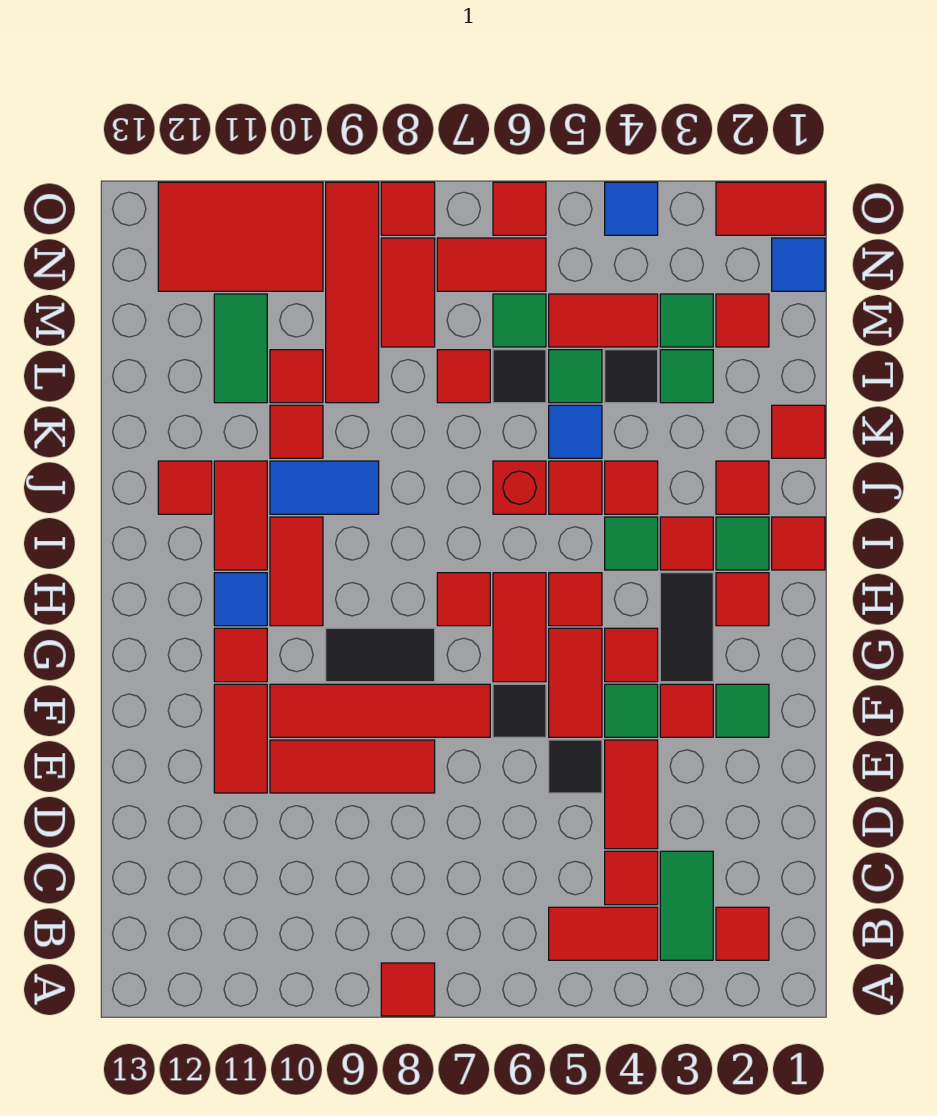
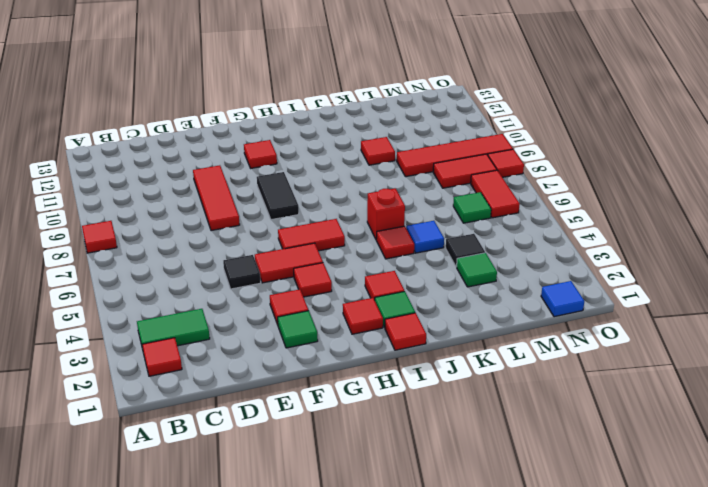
none -> red 1x2 tile [549,907,658,960]
none -> red 1x1 tile [605,851,658,905]
none -> red 1x2 tile [605,740,658,849]
none -> red 1x2 tile [214,684,267,793]

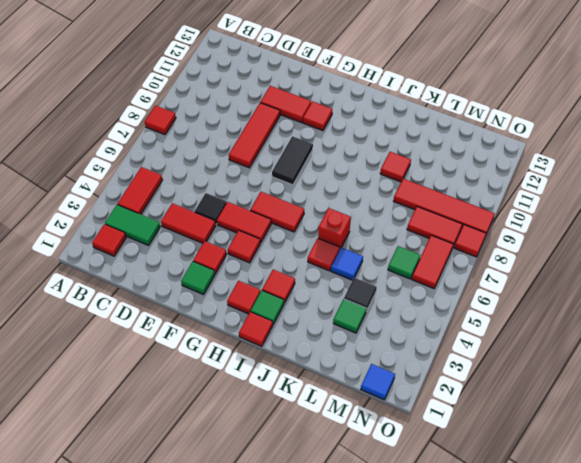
none -> red 1x1 tile [605,851,658,905]
none -> green 1x1 tile [605,684,658,737]
none -> black 1x1 tile [493,684,546,737]
none -> red 1x4 tile [270,684,490,737]

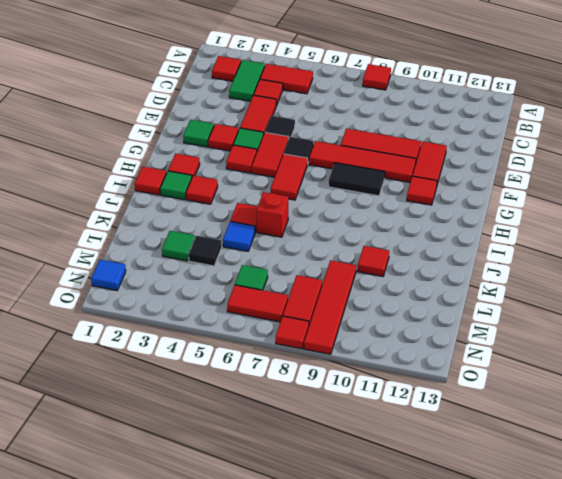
none -> black 1x2 tile [660,573,713,682]
none -> red 1x1 tile [549,573,602,626]
none -> red 1x1 tile [437,573,490,626]
none -> red 1x2 tile [270,517,323,626]

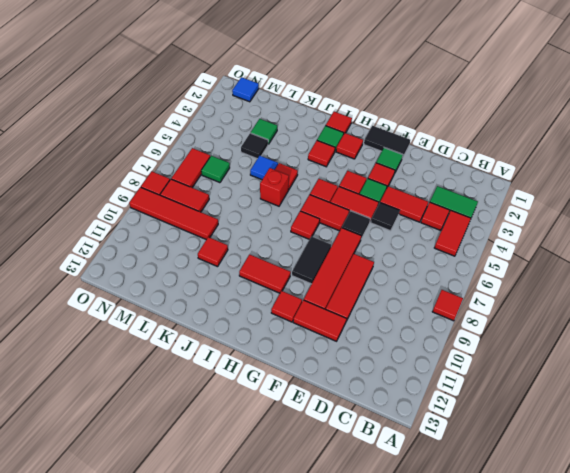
black 1x2 tile [364,126,410,158] -> black 1x2 tile moved to [660,573,713,682]
none -> red 1x1 tile [716,907,769,960]
none -> blue 1x1 tile [214,573,267,626]
none -> green 1x1 tile [605,517,658,570]
none -> red 1x2 tile [214,461,267,570]

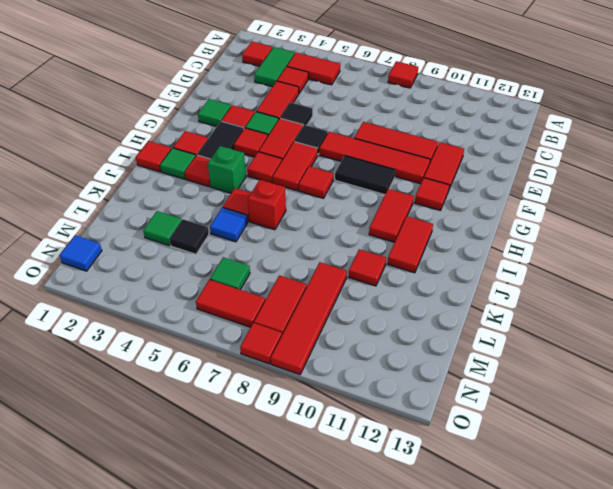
green 1x1 brick [208,146,246,193] -> green 1x1 tile [605,517,658,570]
none -> blue 1x1 tile [214,573,267,626]
none -> red 1x1 tile [716,461,769,514]
none -> red 1x1 tile [605,461,658,514]
none -> blue 1x2 tile [270,461,379,514]

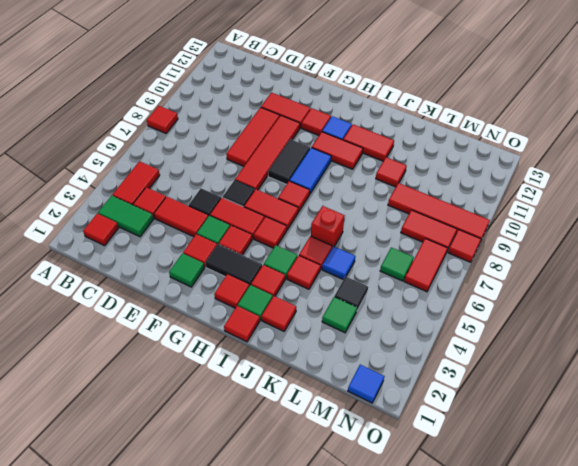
blue 1x2 tile [290,148,331,194] -> blue 1x2 tile moved to [270,461,379,514]
none -> red 1x1 tile [158,461,212,514]
none -> red 1x1 tile [772,405,825,458]
none -> green 1x1 tile [549,350,602,403]
none -> black 1x1 tile [493,350,546,403]

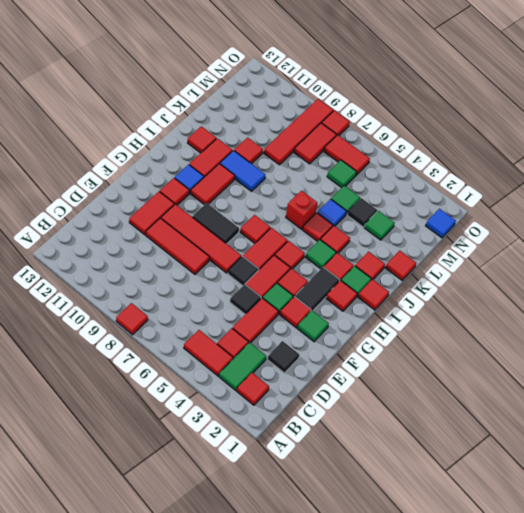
black 1x1 tile [268,341,299,373] -> black 1x1 tile moved to [493,350,546,403]
none -> red 1x1 tile [437,350,490,403]
none -> red 1x1 tile [270,350,323,403]
none -> green 1x2 tile [214,294,267,403]
none -> red 1x1 tile [716,294,769,347]

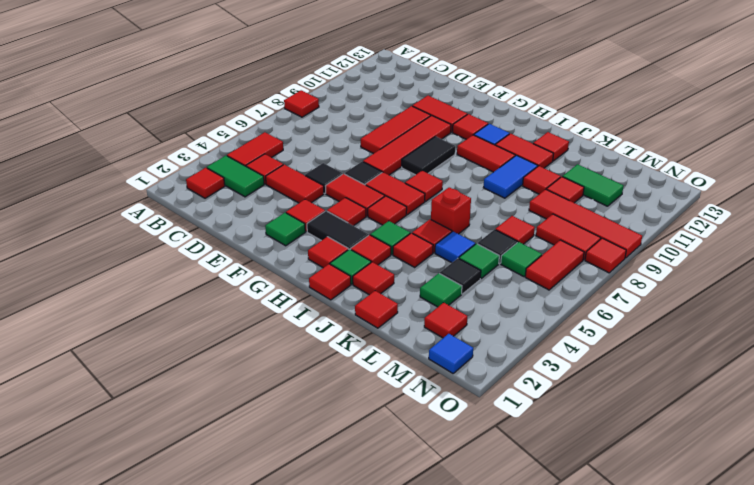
none -> green 1x1 tile [605,684,658,737]
none -> green 1x1 tile [660,294,713,347]
none -> red 1x2 tile [549,294,658,347]
none -> red 2x3 tile [158,182,323,291]

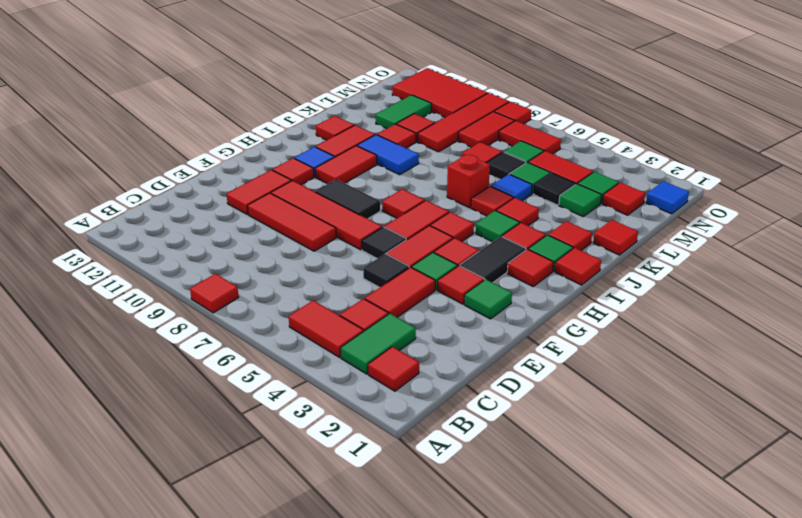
none -> red 1x2 tile [716,182,825,235]
none -> blue 1x1 tile [605,182,658,235]
none -> red 1x1 tile [493,182,546,235]

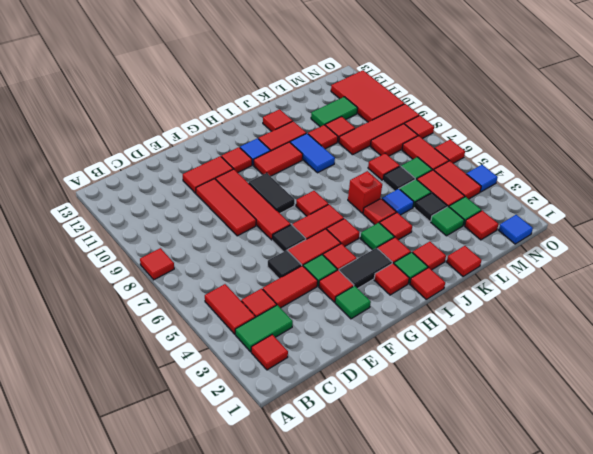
red 1x2 tile [434,161,481,199] -> red 1x2 tile moved to [716,182,825,235]

